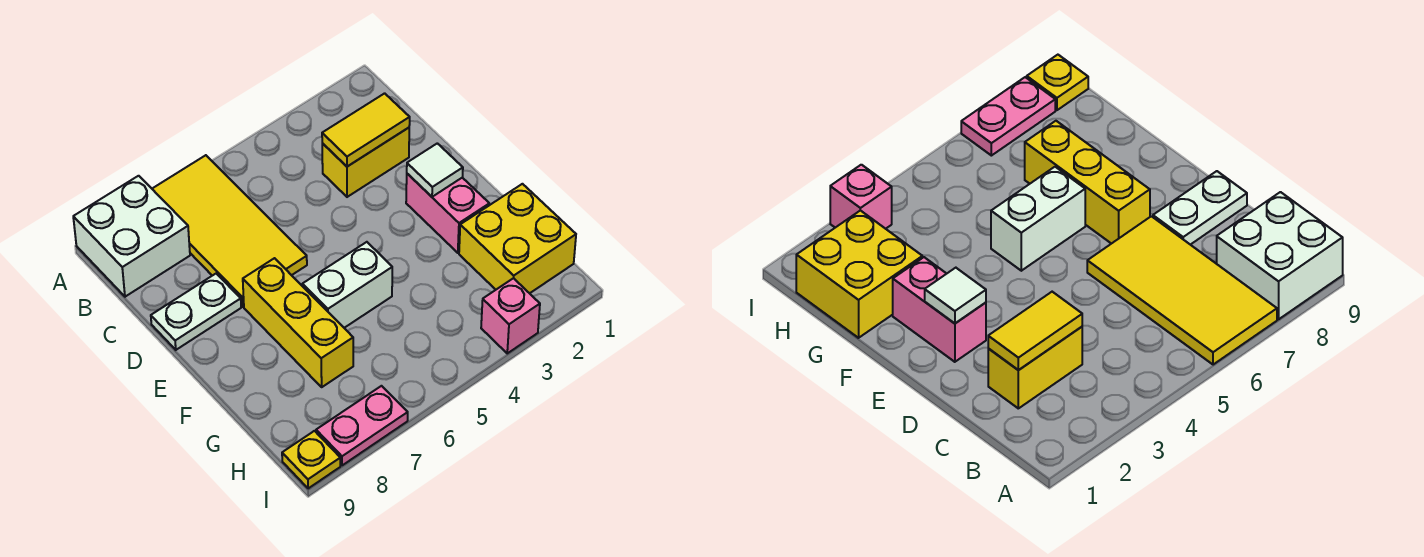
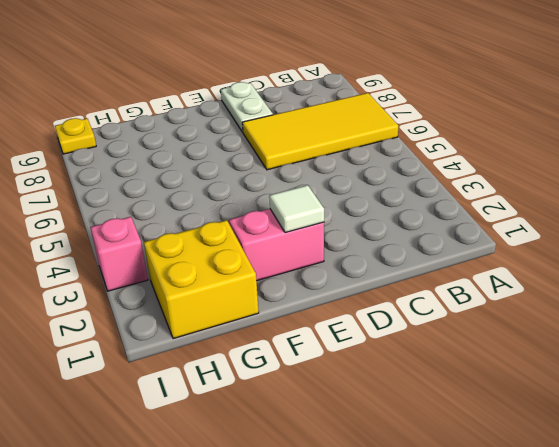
none -> white 2x2 brick [73,176,190,297]
none -> yellow 1x2 brick [322,128,409,197]
none -> yellow 1x3 brick [243,258,353,387]

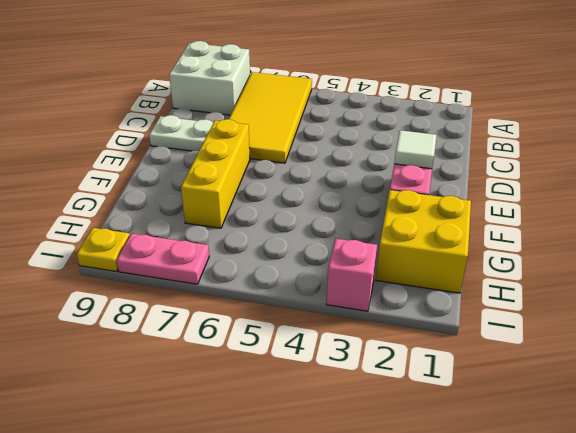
none -> yellow 1x2 brick [322,128,409,197]
none -> white 1x2 brick [303,242,392,328]
none -> yellow 1x2 tile [322,93,410,167]

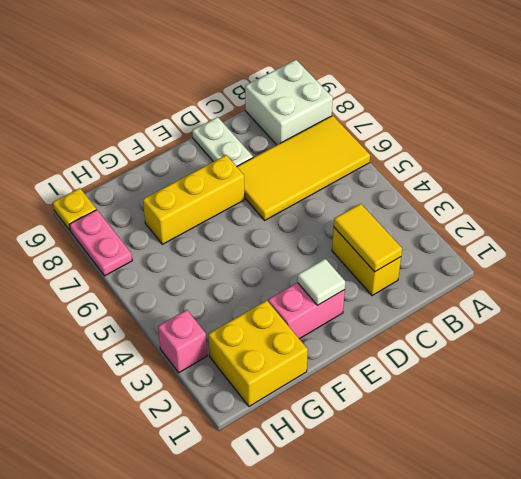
none -> white 1x2 brick [303,242,392,328]

